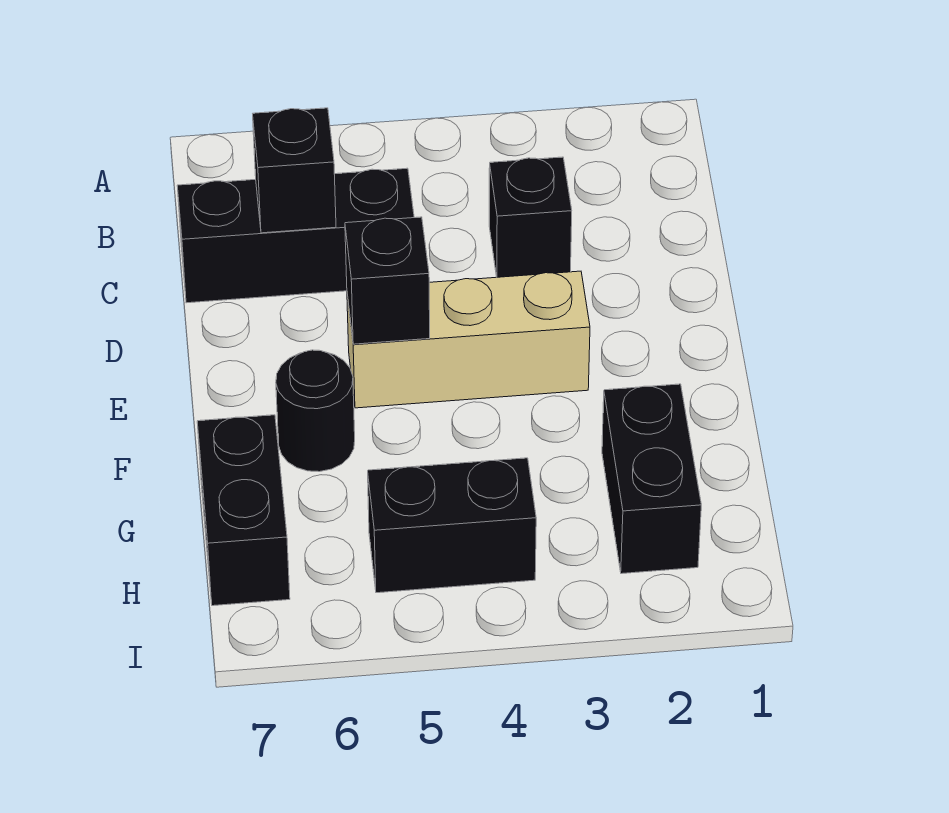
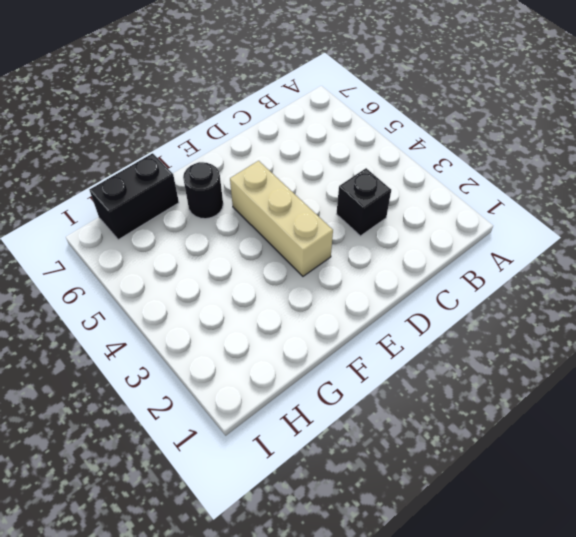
none -> black 1x3 brick [177,168,414,303]
none -> black 1x2 brick [602,384,701,574]

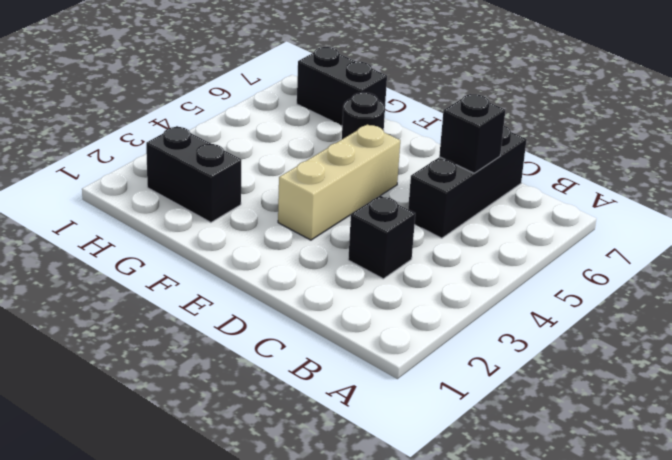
none -> black 1x2 brick [368,458,536,593]
none -> black 1x1 brick [345,217,430,344]

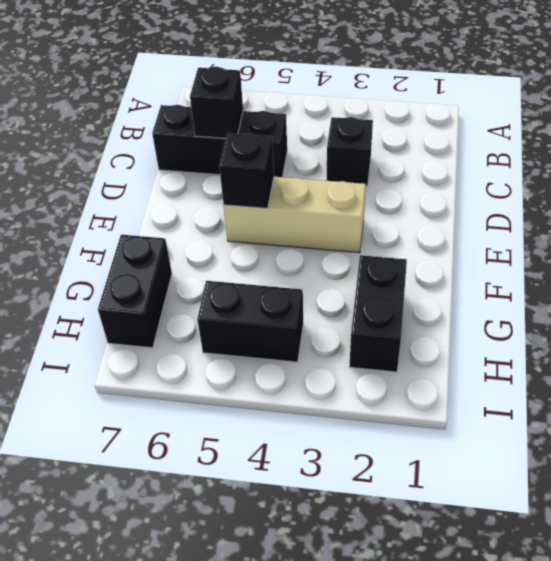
none -> black 1x1 round brick [276,350,355,472]

